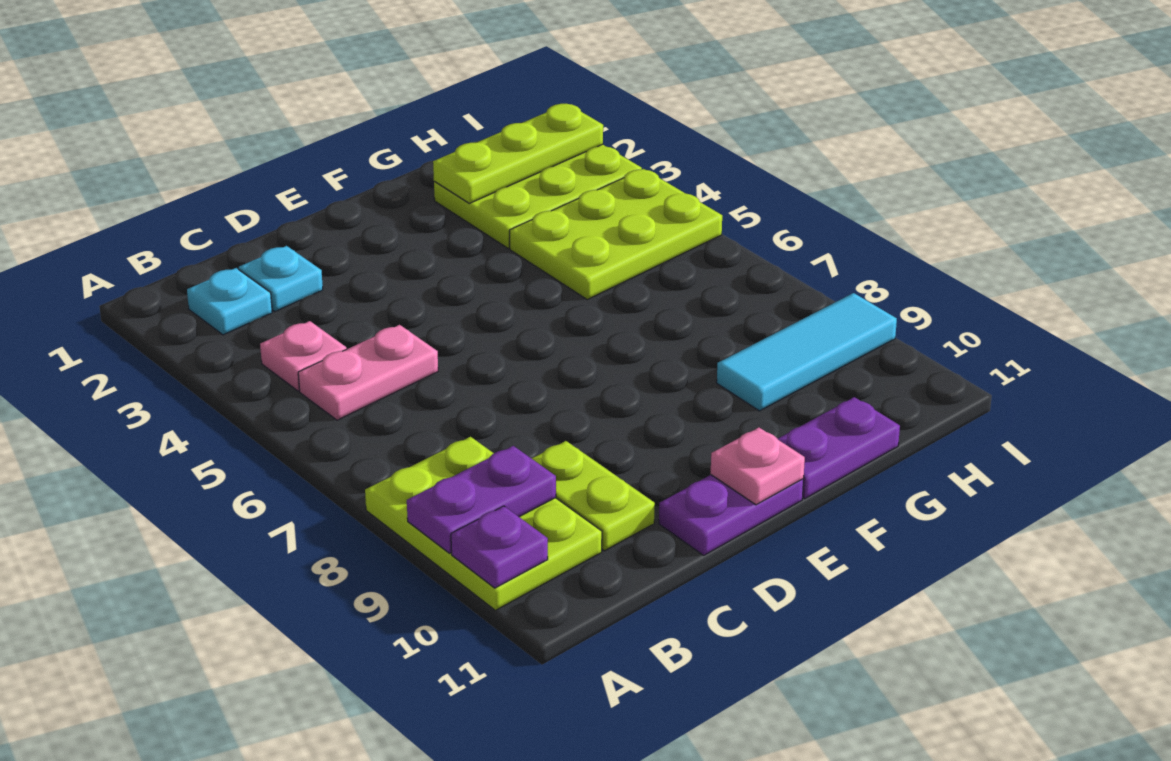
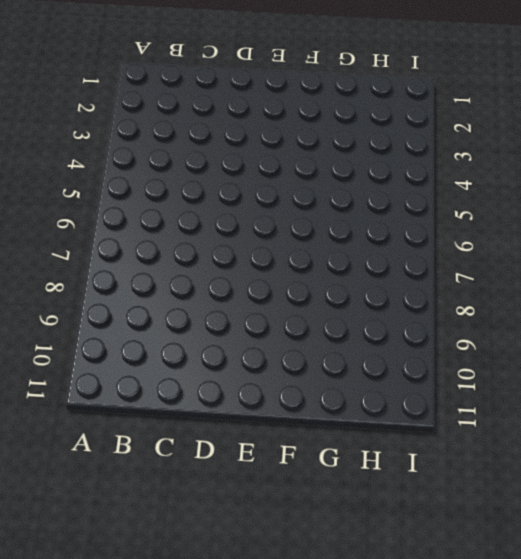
none -> lime 2x3 plate [365,437,602,610]
none -> cyan 1x1 plate [187,268,272,335]
none -> pink 1x1 plate [260,321,347,391]

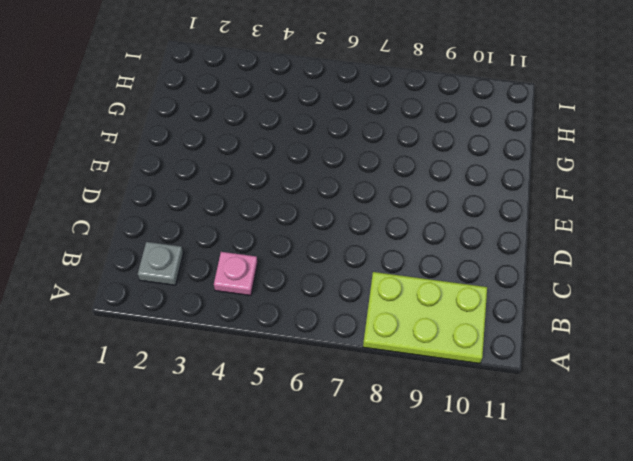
grey 1x1 plate [138,242,183,285] -> cyan 1x1 plate [187,268,272,335]
none -> pink 1x2 plate [298,325,438,420]
none -> cyan 1x1 plate [239,246,323,311]
none -> lime 1x2 plate [532,441,655,551]

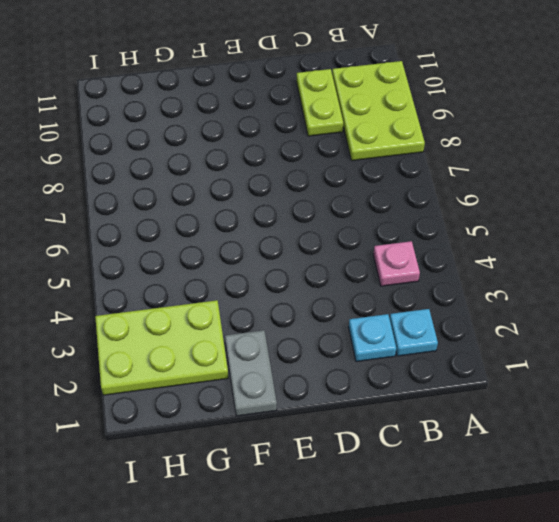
grey 1x2 plate [225,330,277,416] -> none
none -> pink 1x2 plate [298,325,438,420]
none -> purple 1x2 plate [659,475,804,555]
none -> purple 1x2 plate [778,397,900,499]

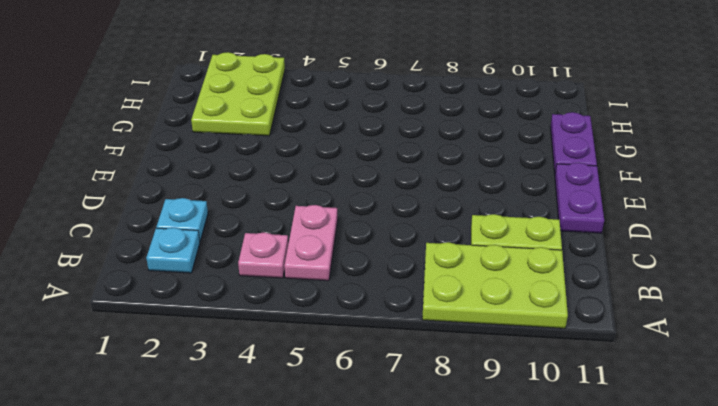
none -> lime 2x3 plate [509,169,722,300]
none -> cyan 1x3 tile [717,293,897,411]
none -> purple 1x2 plate [407,446,556,553]

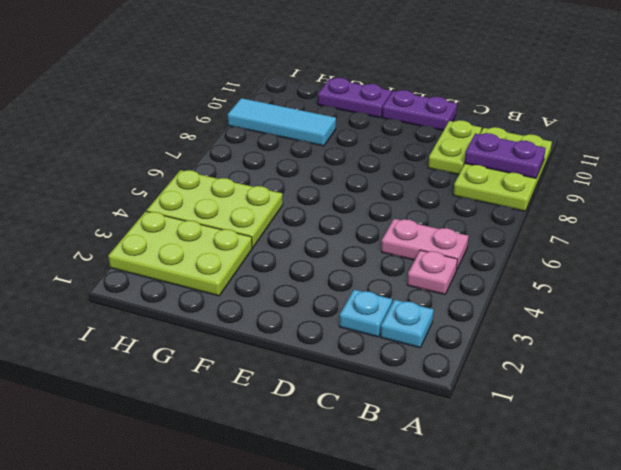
none -> purple 1x1 plate [451,506,548,588]
none -> pink 1x1 plate [711,428,805,505]
none -> lime 1x3 plate [433,104,603,203]

